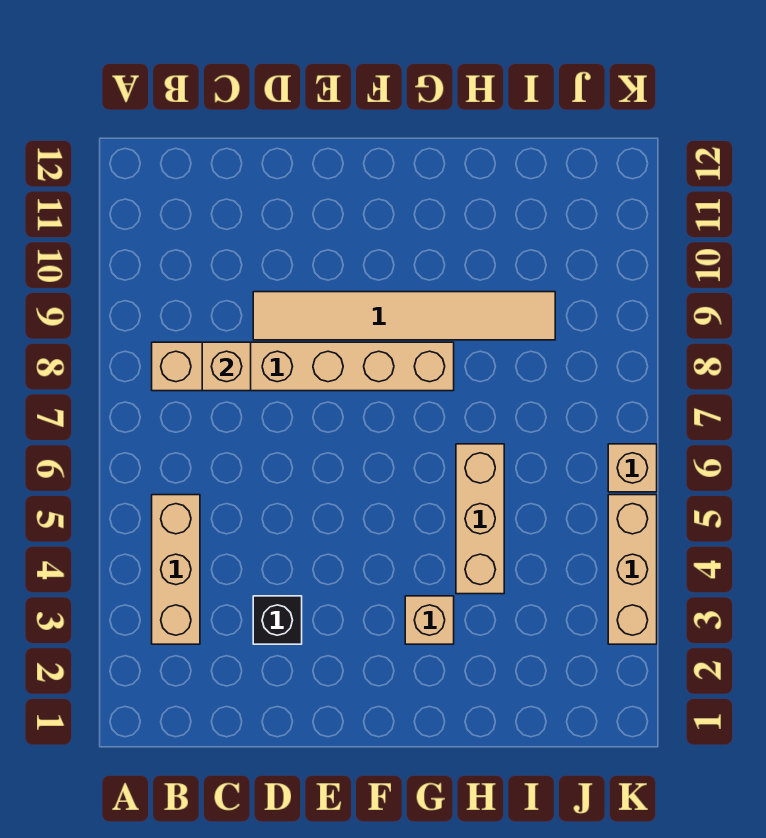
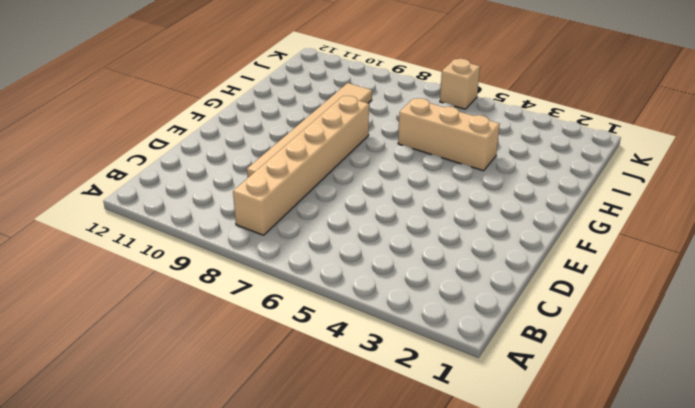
none -> tan 1x3 brick [152,495,200,644]
none -> black 1x1 brick [253,596,302,644]

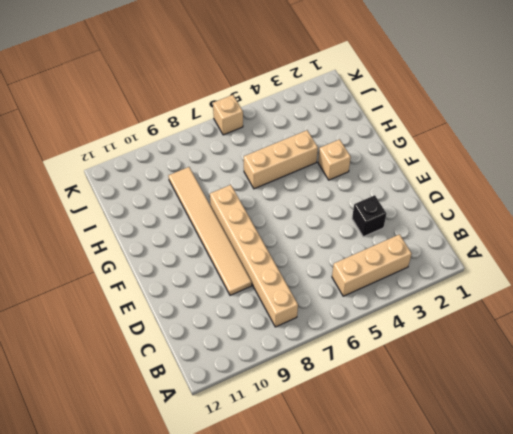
none -> tan 1x3 brick [608,495,657,644]
none -> tan 1x1 brick [202,342,251,391]

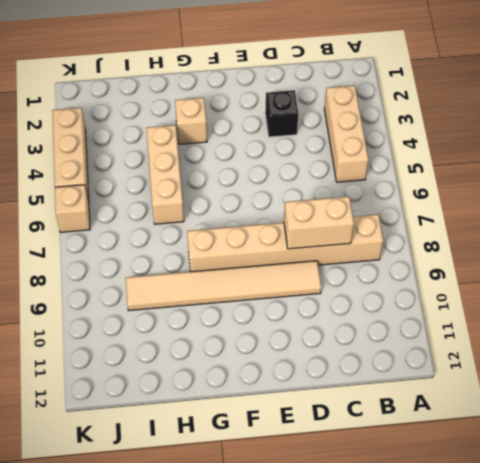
tan 1x2 brick [284,196,354,249] -> tan 1x1 brick [202,342,251,391]

